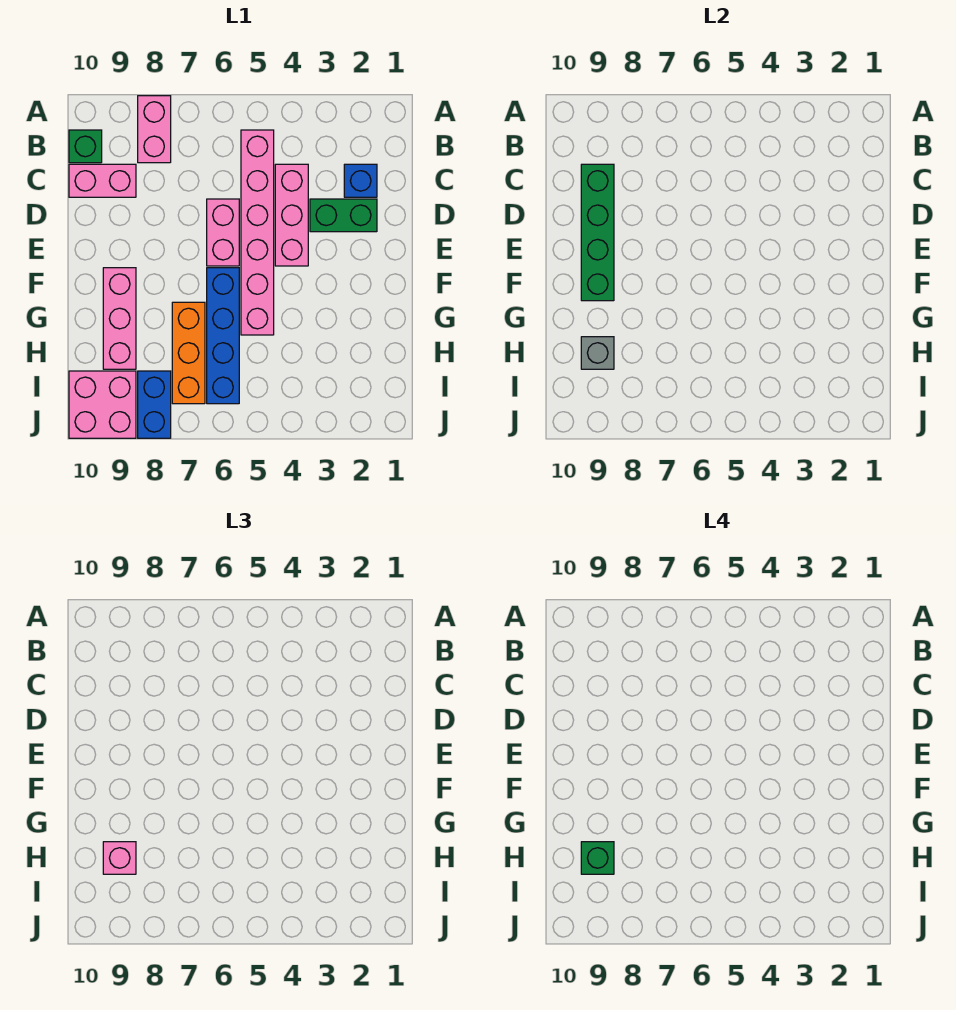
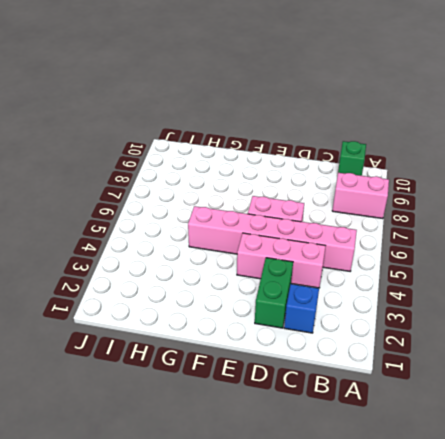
none -> pink 1x2 brick [69,164,136,197]
none -> blue 1x4 brick [207,268,239,404]
none -> pink 1x3 brick [103,268,136,369]

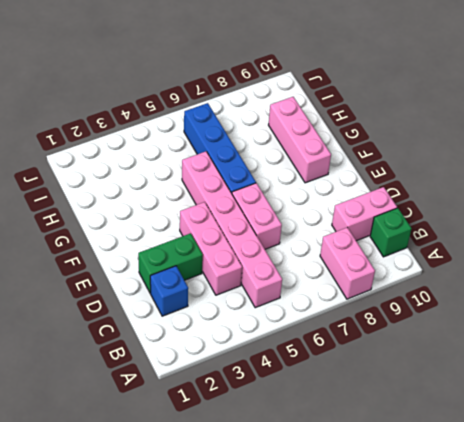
none -> orange 1x3 brick [172,302,205,404]
none -> blue 1x2 brick [138,371,171,438]
none -> pink 2x2 brick [69,371,136,438]

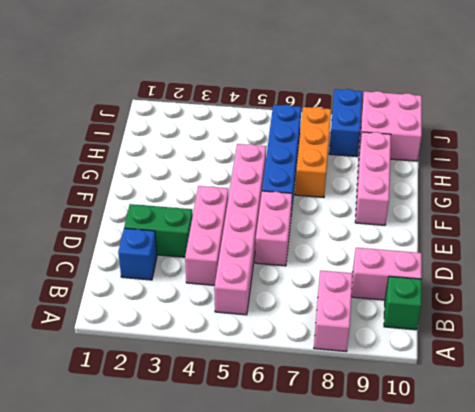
none -> green 1x4 brick [581,164,614,301]
none -> grey 1x1 brick [581,337,614,369]
none -> pink 1x1 brick [103,842,136,874]

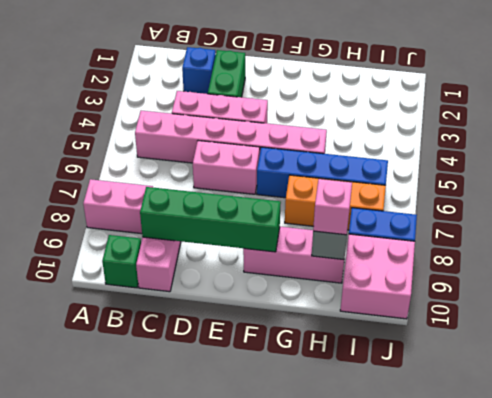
none -> green 1x1 brick [581,842,614,874]

